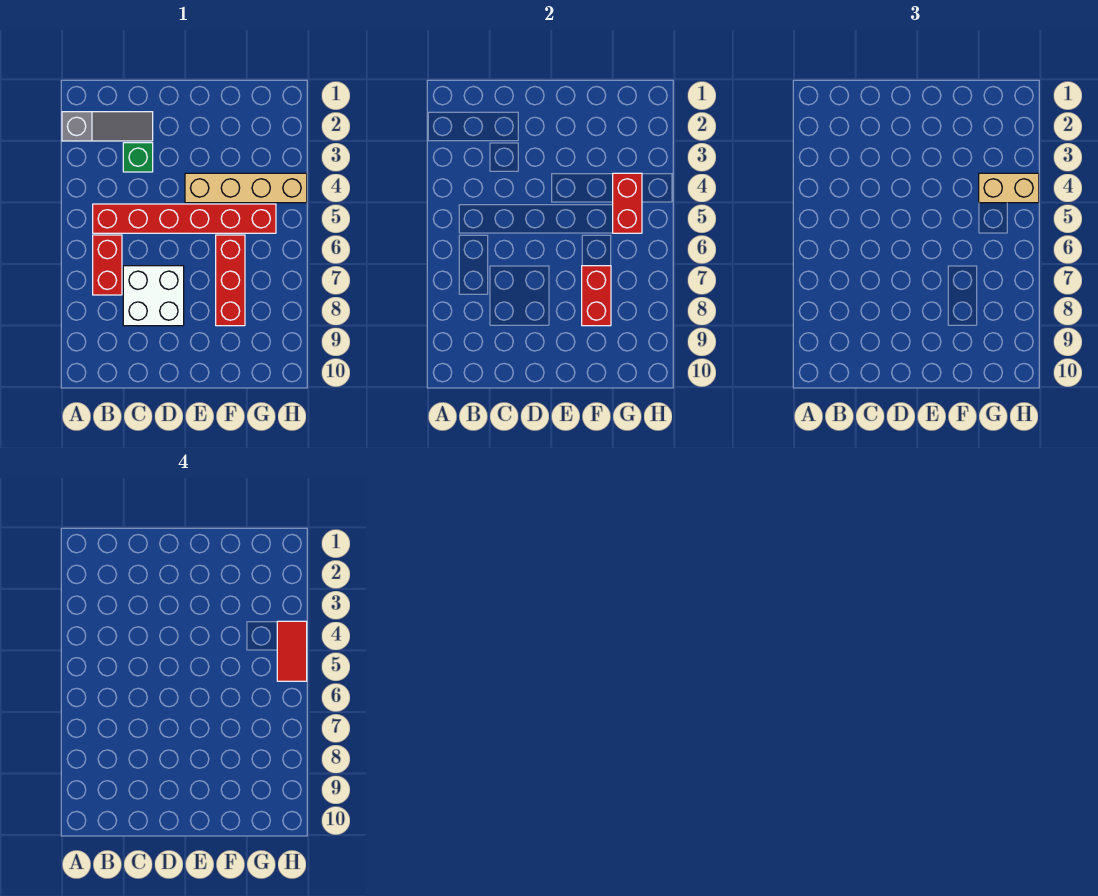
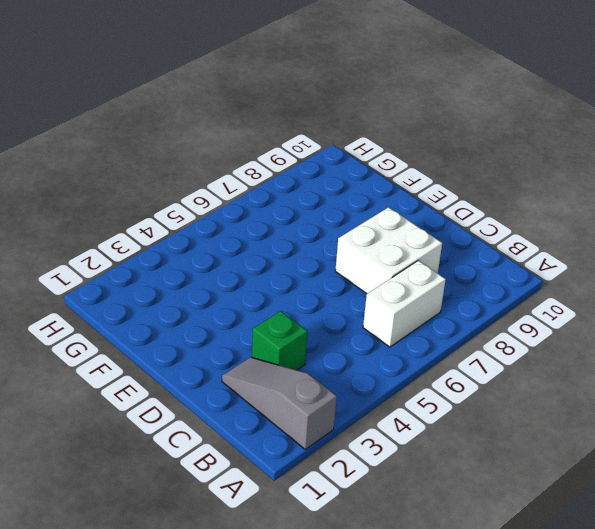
white 1x2 brick [363,260,446,347] -> red 1x2 brick [93,235,122,295]
none -> red 1x6 brick [93,204,276,233]
none -> tan 1x4 brick [185,173,307,203]

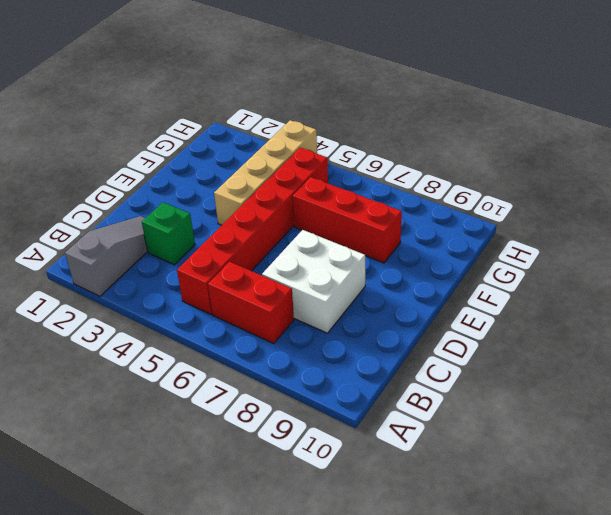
none -> red 1x2 brick [582,266,611,326]
none -> red 1x2 brick [613,173,642,233]

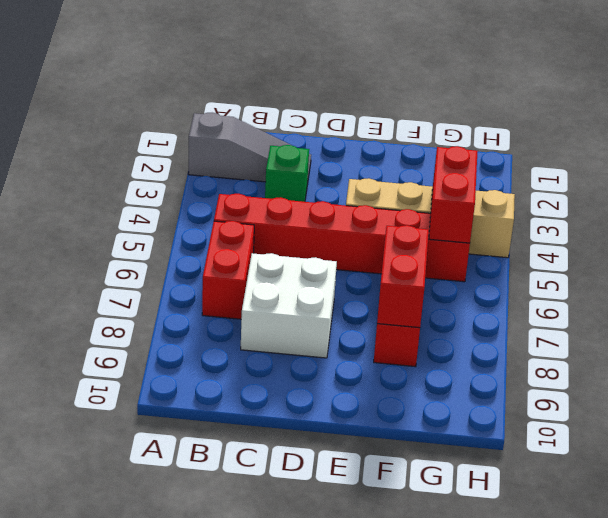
none -> tan 1x2 brick [979,173,1039,203]
none -> red 1x2 tile [277,621,307,681]

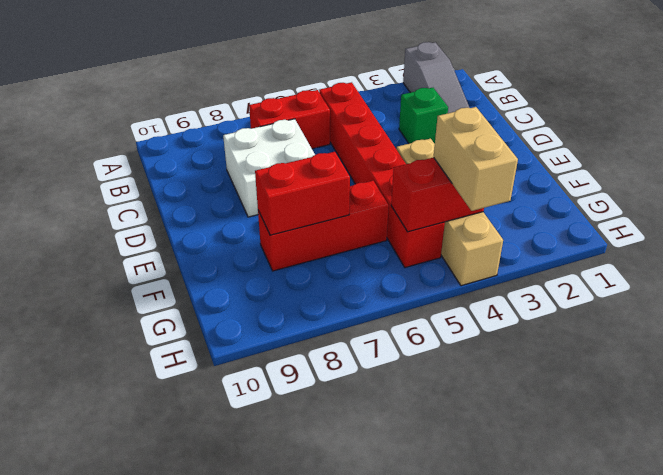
none -> red 1x2 tile [277,621,307,681]

